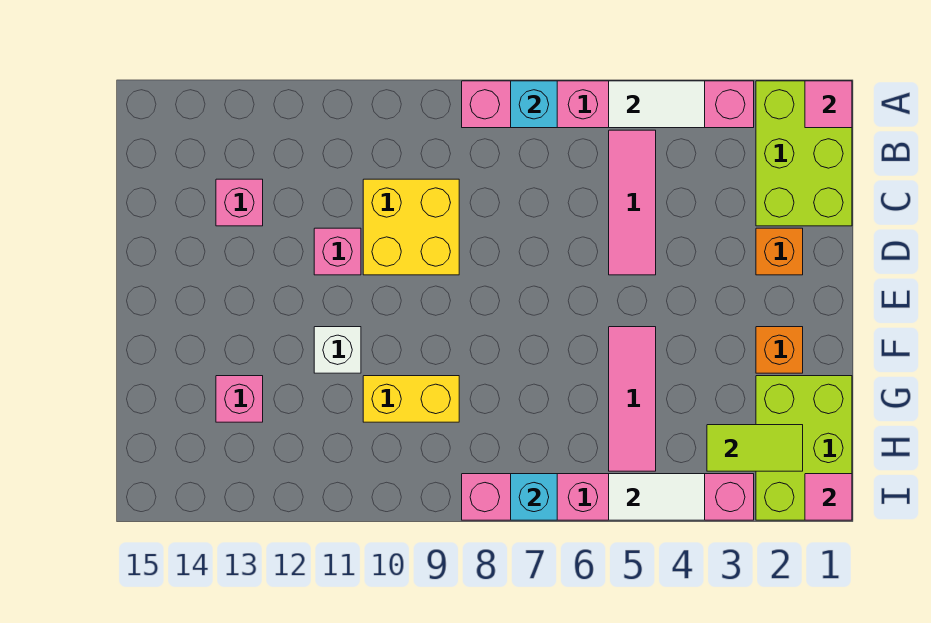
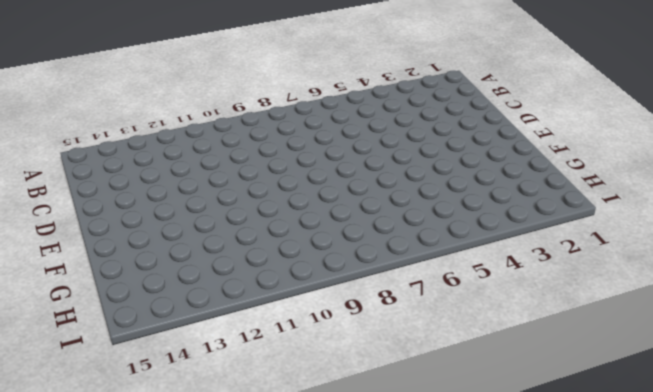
none -> lime 2x3 brick [756,81,852,226]
none -> pink 1x6 brick [462,81,754,128]
none -> pink 1x3 tile [609,130,656,275]

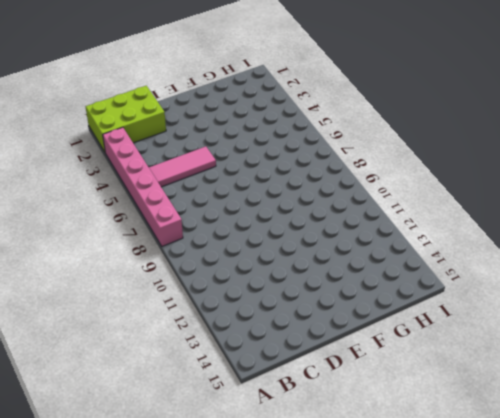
none -> yellow 2x2 brick [363,179,459,275]
none -> pink 1x1 brick [216,179,263,226]
none -> orange 1x1 brick [756,228,803,275]

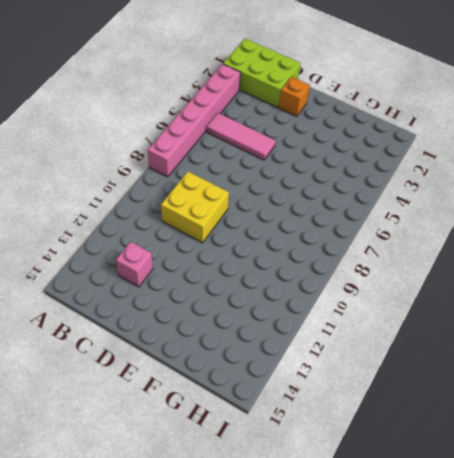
none -> pink 1x1 brick [314,228,361,275]
none -> orange 1x1 brick [756,327,803,373]
none -> pink 1x3 tile [609,327,656,471]

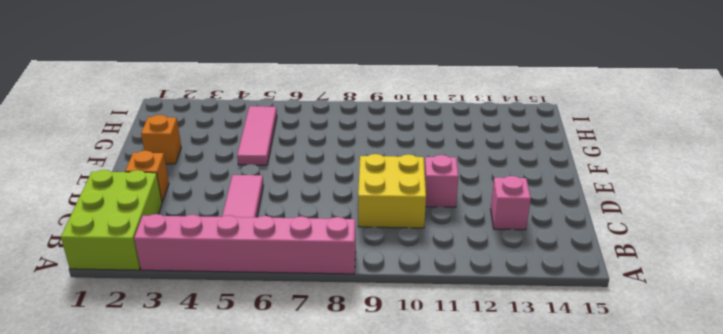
none -> white 1x1 brick [314,327,361,373]
none -> lime 2x3 brick [756,376,852,520]
none -> yellow 1x2 brick [363,376,459,422]

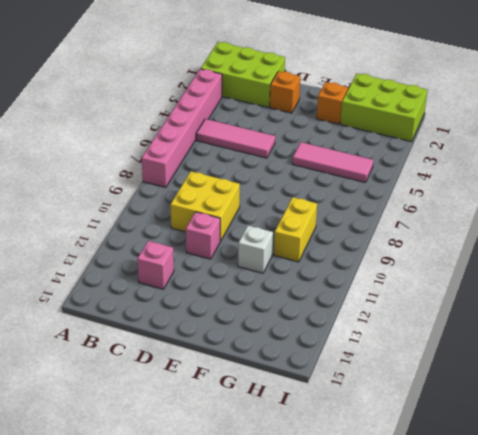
none -> pink 1x1 brick [216,376,263,422]
none -> pink 1x6 brick [462,474,754,520]
none -> pink 1x1 tile [805,81,852,128]

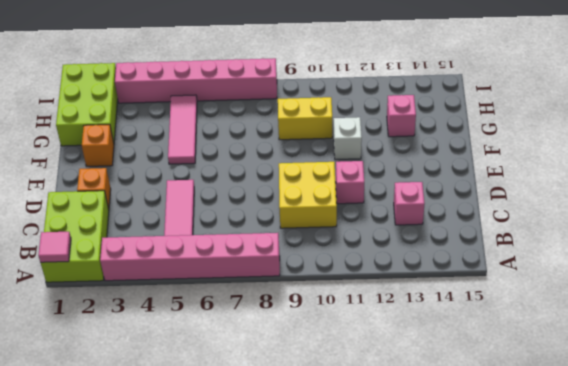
none -> white 1x2 tile [609,81,705,128]
none -> cyan 1x1 brick [511,81,557,128]
none -> lime 1x2 tile [707,425,803,471]

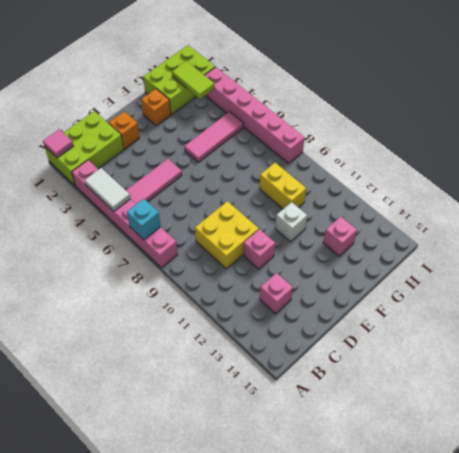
none -> pink 1x1 tile [805,474,852,520]
none -> white 1x2 tile [609,474,705,520]
none -> cyan 1x1 brick [511,474,557,520]

